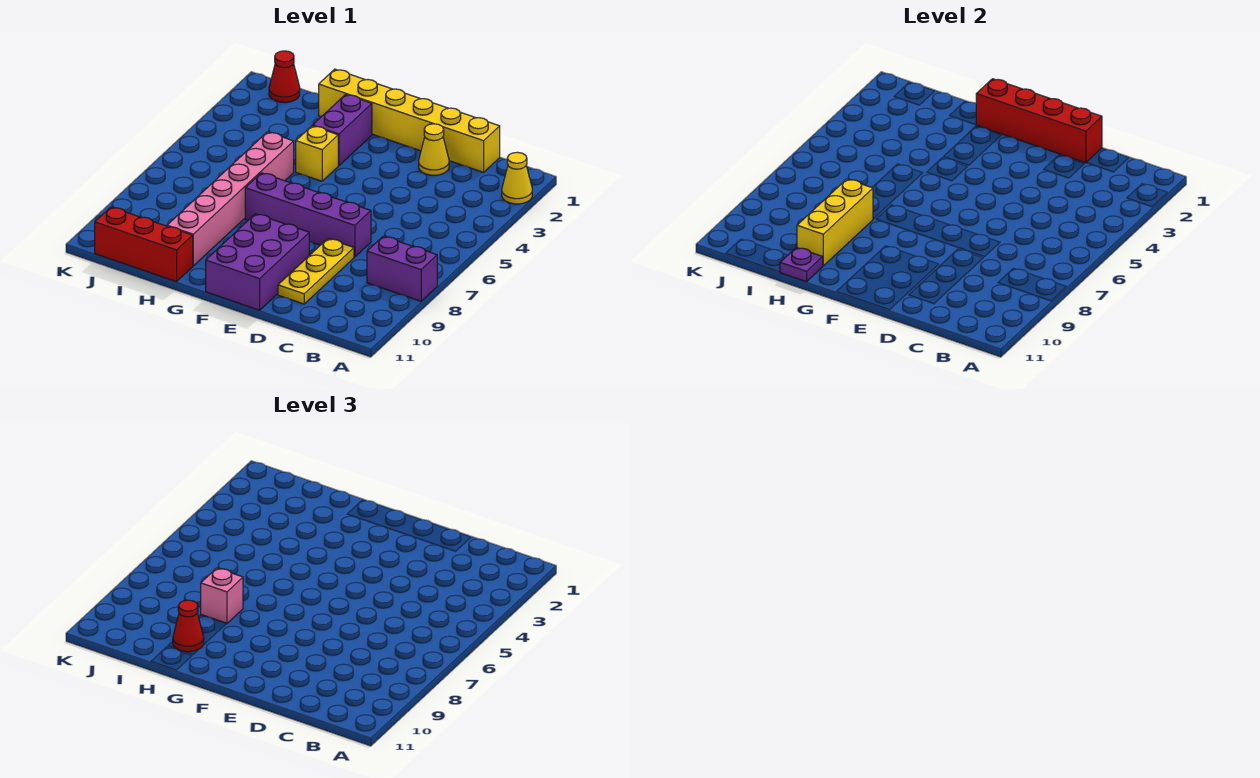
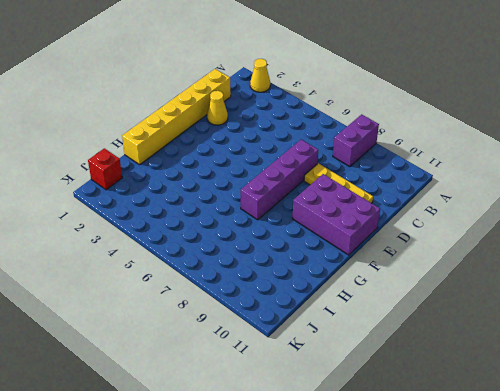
red 1x1 brick [88,148,122,190] -> red 1x1 cone [269,51,300,103]
none -> purple 1x2 brick [313,94,372,166]
none -> yellow 1x1 brick [296,126,338,181]
none -> pink 1x6 brick [167,132,294,266]

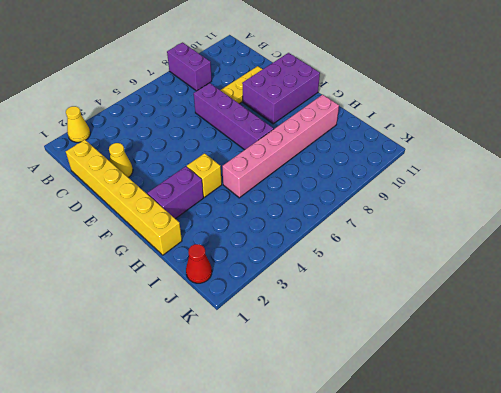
none -> red 1x3 brick [95,207,193,282]
none -> red 1x4 brick [976,79,1102,163]
none -> yellow 1x3 brick [797,179,873,266]

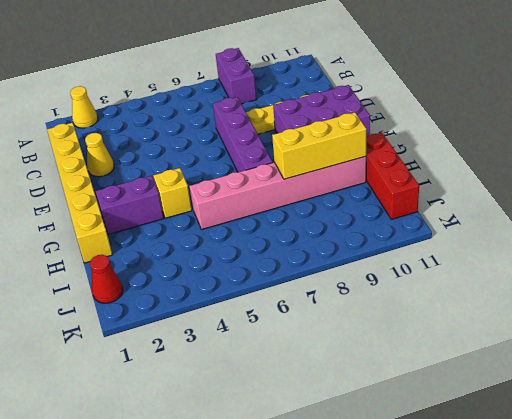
none -> red 1x4 brick [976,79,1102,163]
none -> purple 1x1 plate [780,248,823,282]
none -> pink 1x1 brick [201,568,243,624]

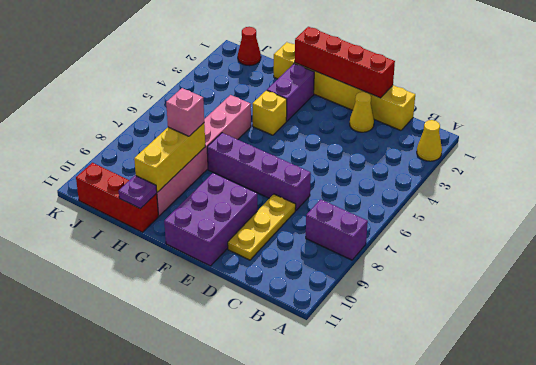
none -> red 1x1 cone [173,600,204,652]

